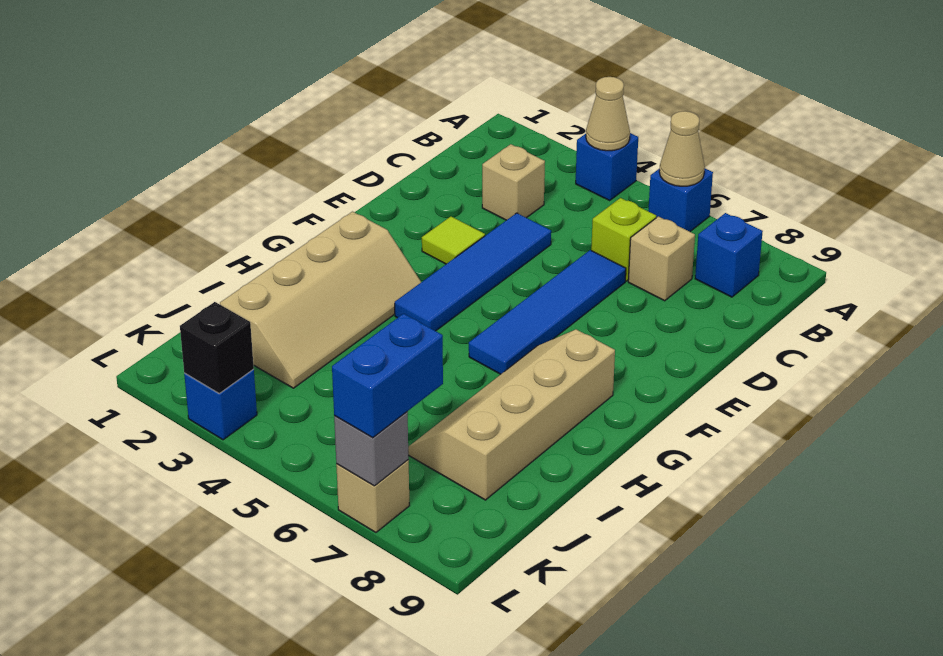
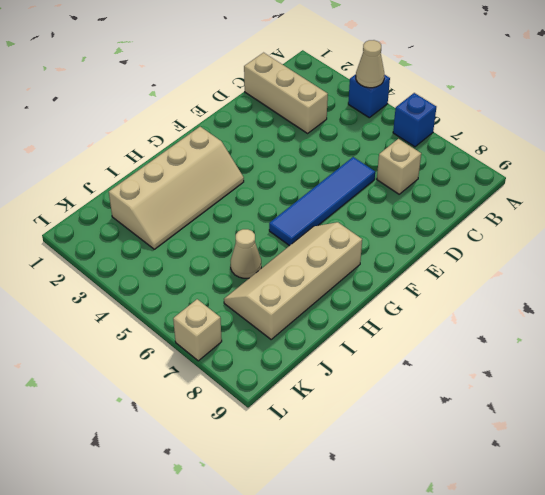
tan 1x3 brick [244,53,328,133] -> tan 1x1 brick [482,144,545,220]
tan 1x1 cone [231,229,261,278] -> tan 1x1 cone moved to [659,111,705,186]
none -> blue 1x1 brick [695,213,763,297]
none -> lime 1x1 brick [591,198,656,281]
none -> blue 1x4 tile [395,213,551,331]

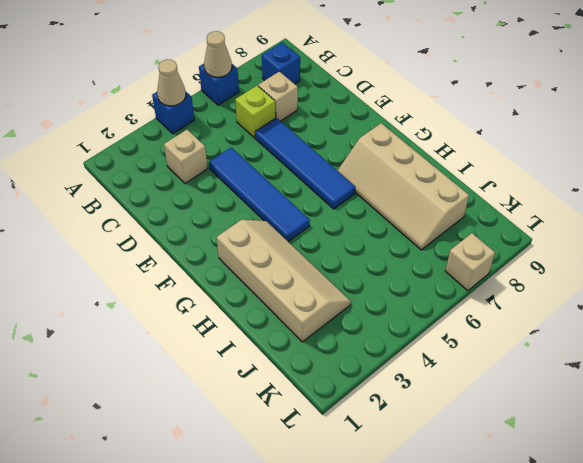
none -> lime 1x1 tile [422,217,485,264]
none -> blue 1x1 brick [184,369,257,440]
none -> black 1x1 brick [180,302,254,393]

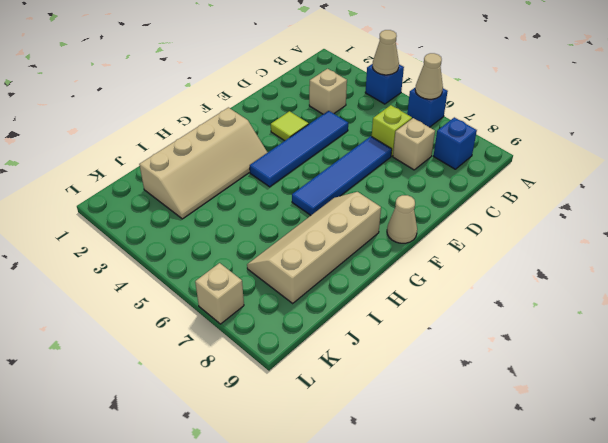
tan 1x1 cone [387,195,417,243] -> none
none -> blue 1x1 brick [184,369,257,440]
none -> black 1x1 brick [180,302,254,393]
none -> grey 1x1 brick [334,412,408,486]

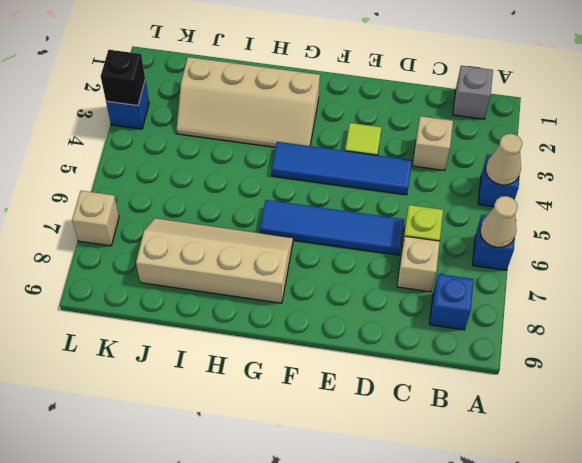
grey 1x1 brick [453,66,493,119] -> grey 1x1 brick moved to [334,412,408,486]
none -> blue 1x2 brick [332,314,443,438]

